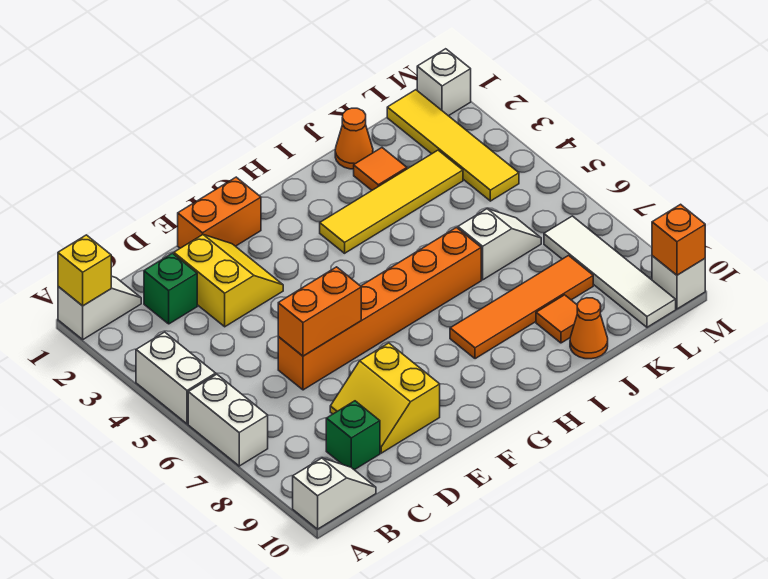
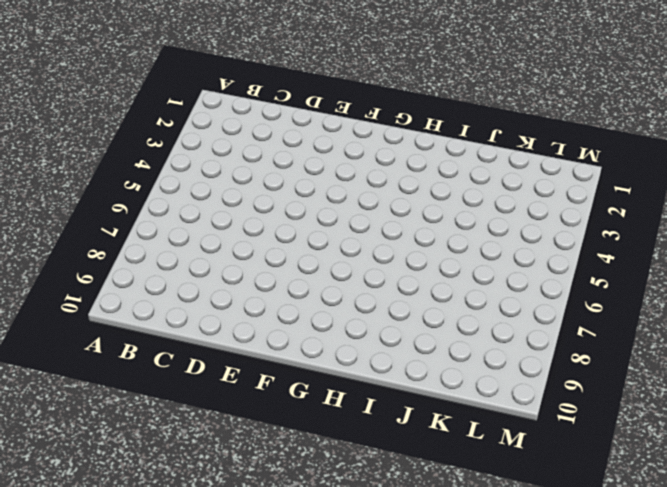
none -> white 1x2 slope [58,276,141,339]
none -> white 1x2 brick [136,332,216,424]
none -> white 1x2 brick [188,374,268,466]

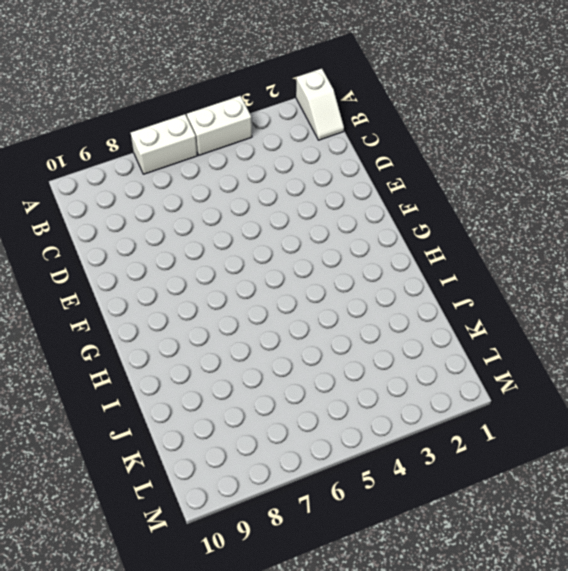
none -> white 1x2 slope [293,458,376,529]
none -> green 1x1 brick [144,253,197,324]
none -> green 1x1 brick [326,401,380,470]

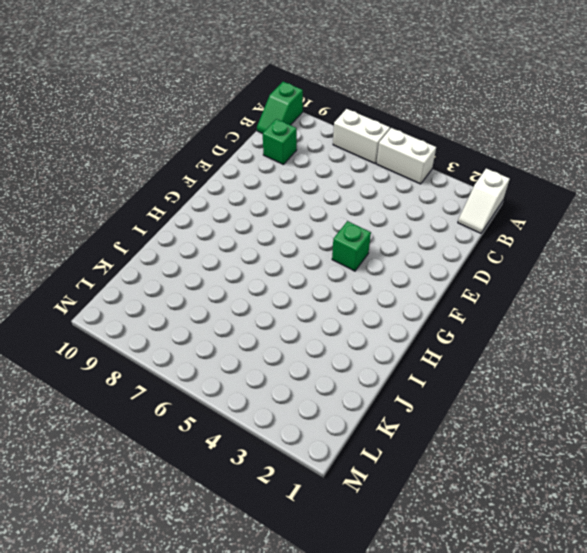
green 1x2 slope [257,82,303,134] -> white 1x2 slope [293,458,376,529]
green 1x1 brick [332,221,371,271] -> green 1x1 brick moved to [144,253,197,324]
none -> yellow 2x2 slope [174,235,283,327]
none -> orange 1x6 brick [278,228,481,390]
none -> yellow 2x2 slope [330,343,440,453]

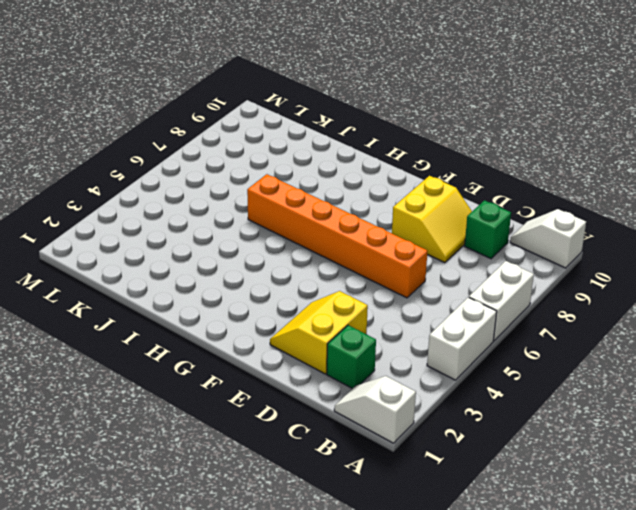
none -> orange 1x2 brick [178,177,261,248]
none -> yellow 1x4 tile [320,150,463,253]
none -> orange 1x4 tile [450,256,593,359]

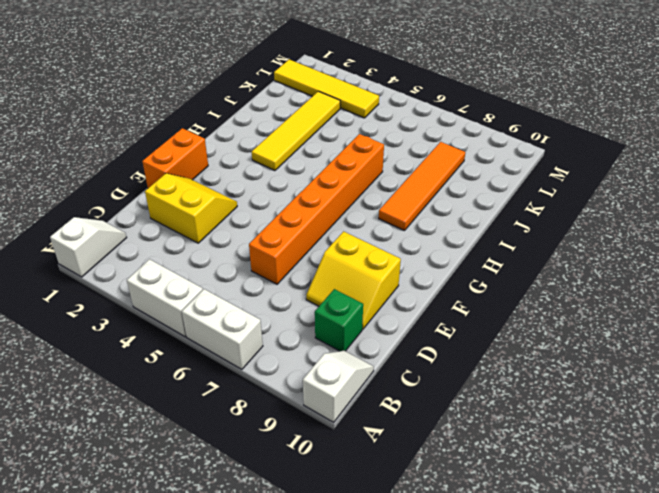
none -> green 1x1 brick [144,253,197,324]
none -> orange 1x1 cone [335,108,373,169]
none -> orange 1x1 tile [354,148,407,190]

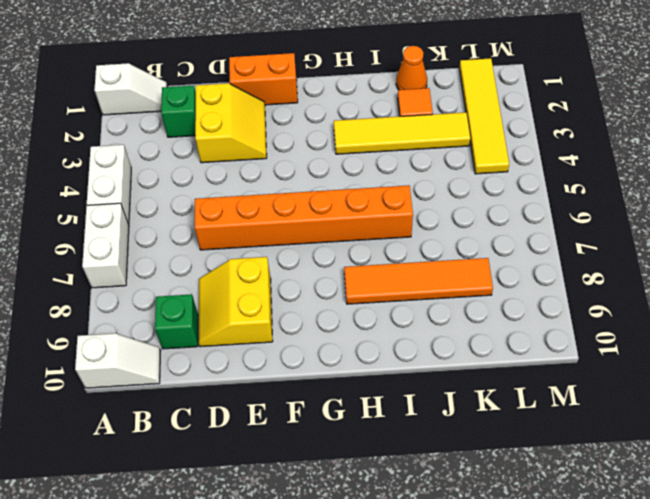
none -> white 1x2 slope [458,209,541,280]
none -> orange 1x1 tile [536,295,577,343]
none -> orange 1x1 cone [570,298,608,359]

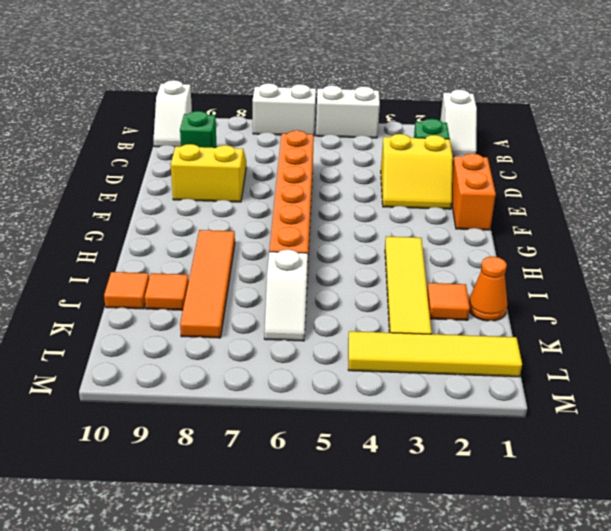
orange 1x1 tile [104,272,149,309] -> orange 1x1 cone [570,298,608,359]
none -> white 1x4 tile [544,216,676,327]
none -> white 1x1 brick [417,49,471,116]
none -> white 1x1 brick [652,256,705,309]

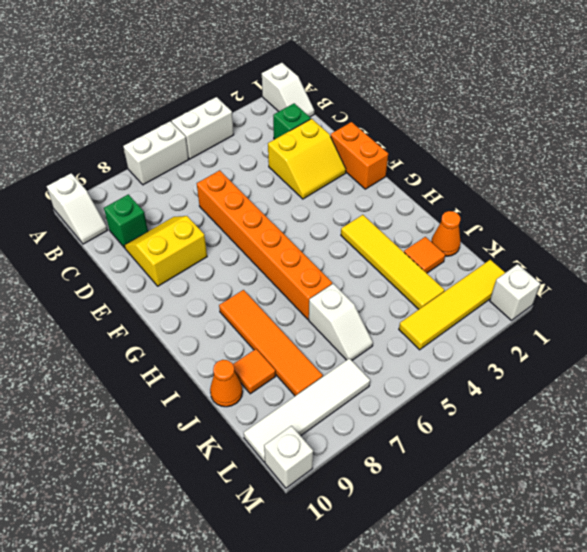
none -> yellow 1x1 brick [58,235,111,306]
none -> orange 1x2 brick [278,267,361,356]
none -> orange 1x1 brick [652,204,705,275]

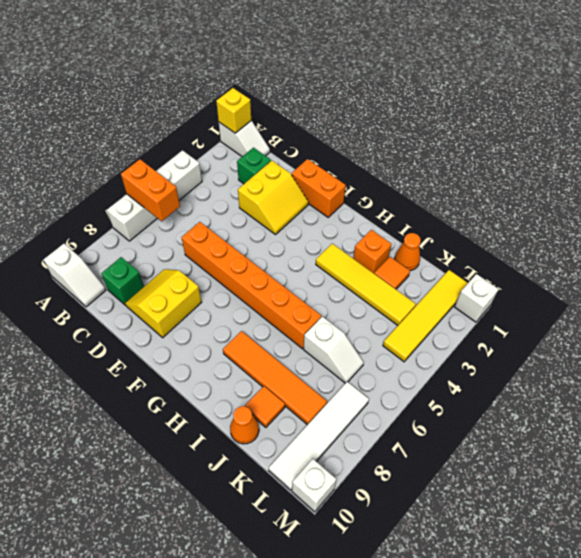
orange 1x2 brick [121,159,180,221] -> orange 1x2 brick moved to [278,267,361,356]
orange 1x1 brick [353,230,392,273] -> orange 1x1 brick moved to [652,204,705,275]

